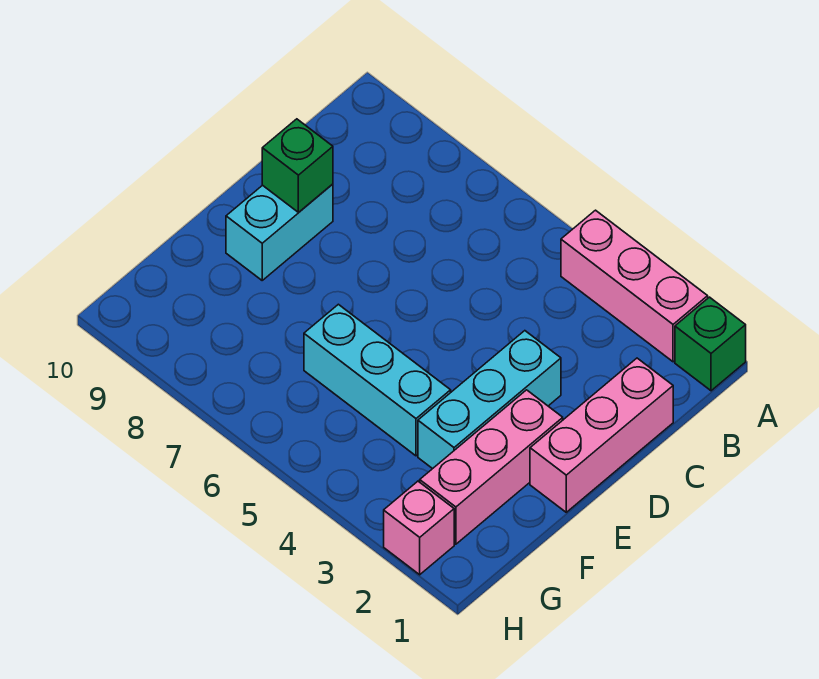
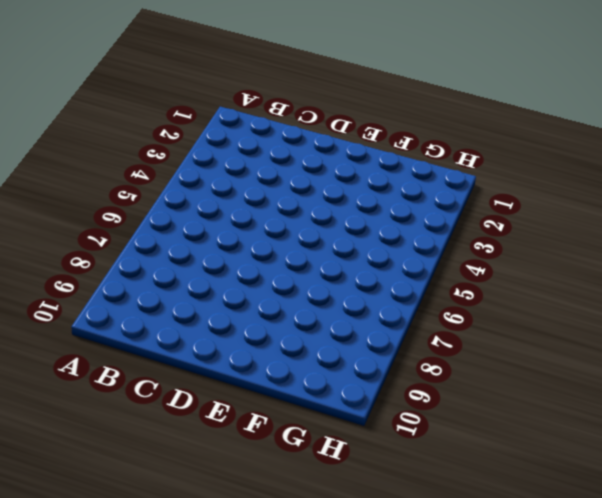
none -> green 1x1 brick [675,297,746,391]
none -> pink 1x3 brick [561,210,708,362]

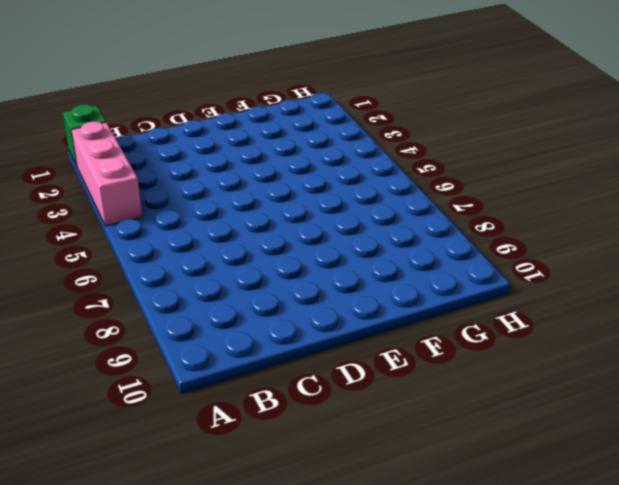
none -> pink 1x3 brick [530,358,673,512]
none -> cyan 1x3 brick [418,331,561,469]

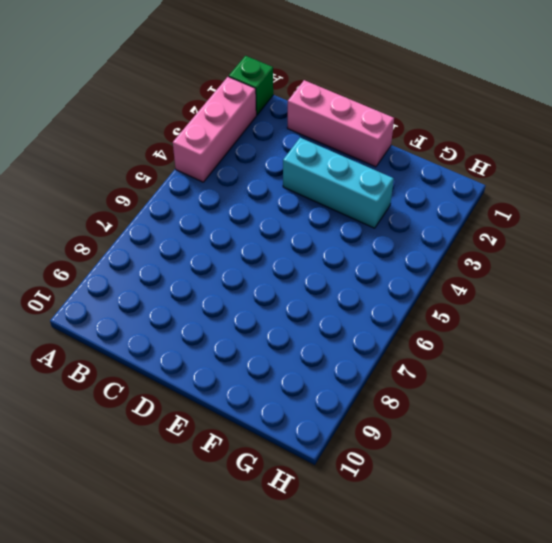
none -> cyan 1x2 brick [226,184,333,280]
none -> pink 1x3 brick [420,390,563,544]

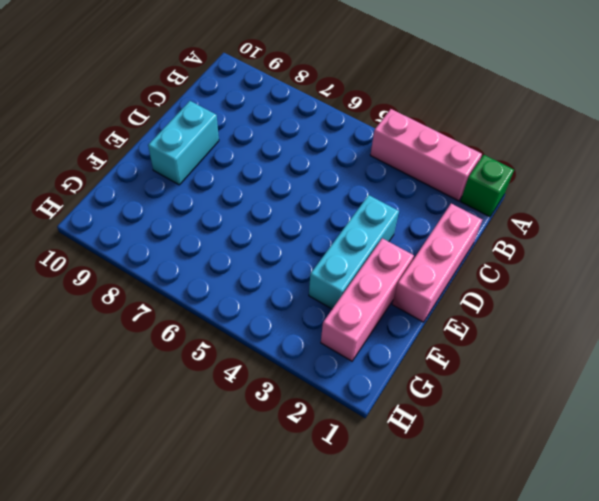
none -> cyan 1x3 brick [304,304,451,456]
none -> pink 1x1 brick [384,481,454,575]

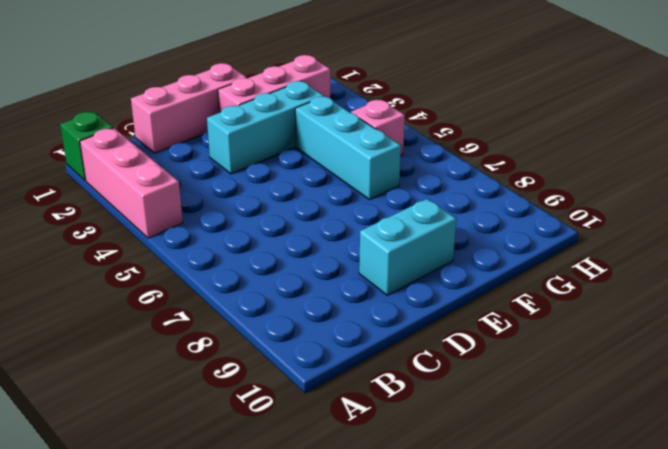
pink 1x1 brick [351,100,405,156] -> pink 1x1 brick moved to [384,481,454,575]
none -> green 1x1 brick [262,119,333,212]

